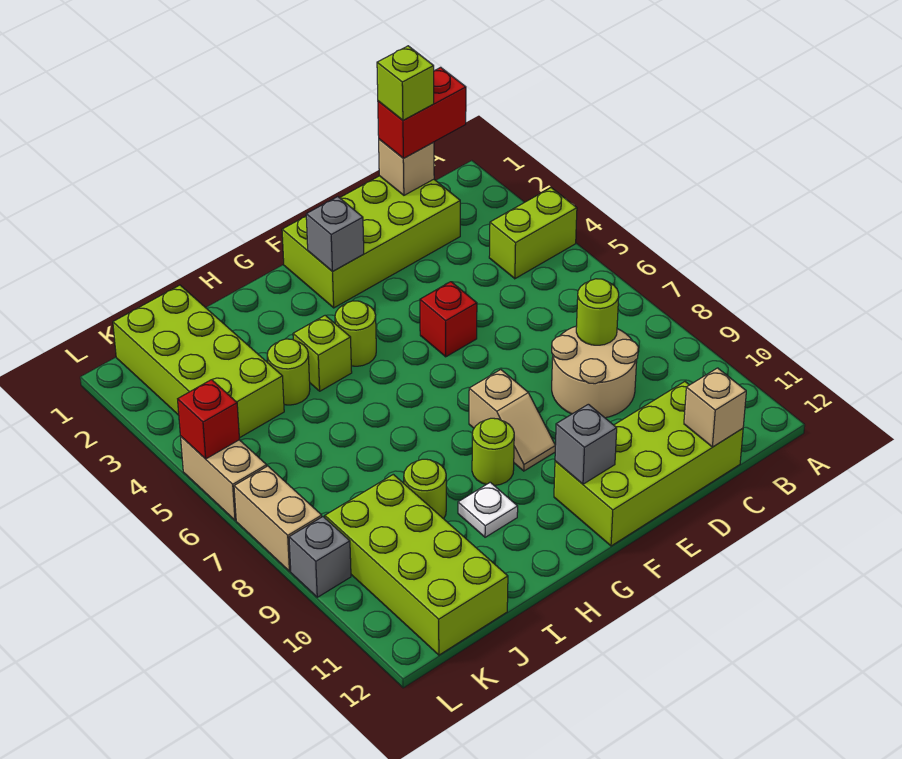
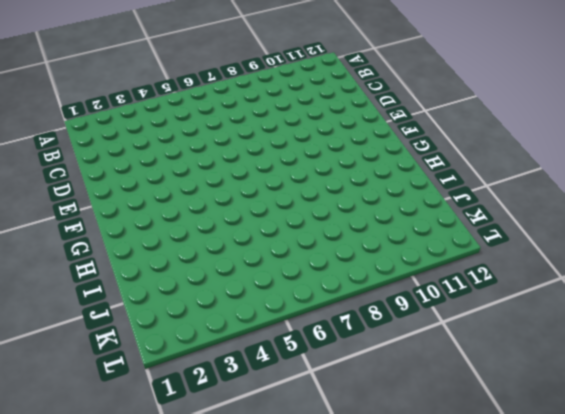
none -> lime 1x2 brick [489,188,577,279]
none -> lime 2x4 brick [282,176,460,308]
none -> tan 2x2 round brick [552,326,638,418]

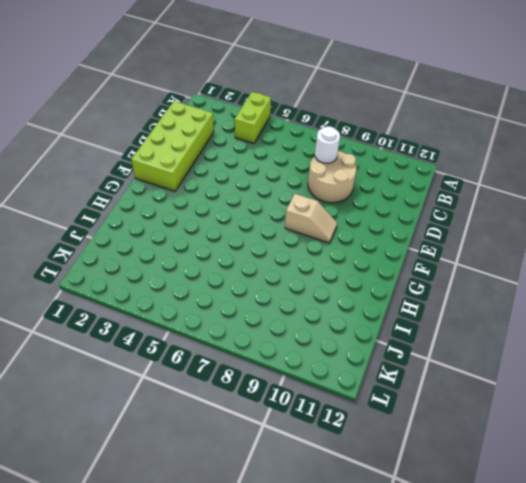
white 1x1 round brick [315,126,340,163] -> lime 1x1 round brick [576,279,619,345]
none -> lime 2x4 brick [554,382,743,546]
none -> red 1x1 brick [420,282,477,357]
none -> lime 1x1 round brick [335,301,376,366]

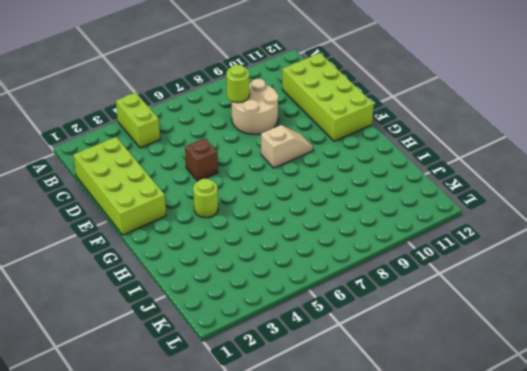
brown 1x1 brick [185,138,218,181] -> red 1x1 brick [420,282,477,357]
none -> lime 1x1 round brick [472,418,514,485]
none -> lime 1x1 brick [293,315,352,391]
none -> white 1x1 plate [458,482,518,537]

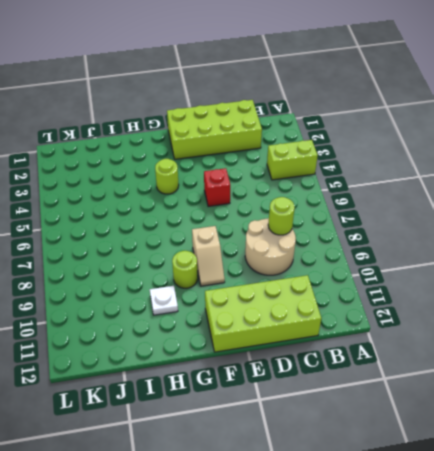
none -> lime 1x1 brick [293,315,352,391]
none -> lime 1x1 round brick [267,339,310,405]
none -> lime 1x1 round brick [404,459,446,519]

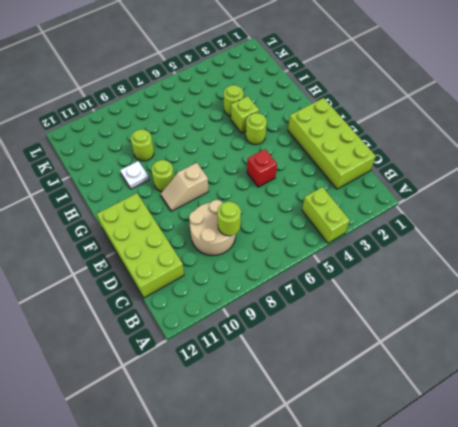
none -> lime 2x4 brick [113,285,284,438]
none -> lime 2x4 brick [325,474,508,655]
none -> tan 1x2 brick [181,437,267,520]

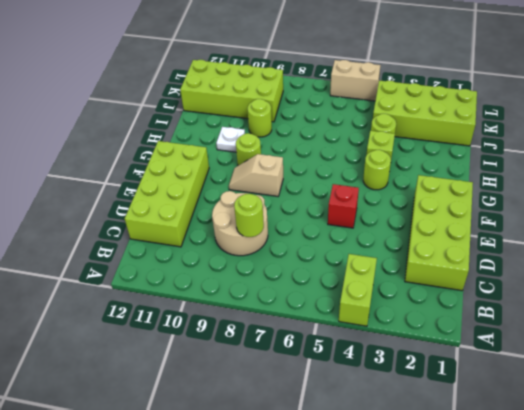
none -> tan 1x2 brick [234,466,322,571]
none -> grey 1x1 brick [289,517,351,597]
none -> tan 1x1 brick [379,139,434,195]

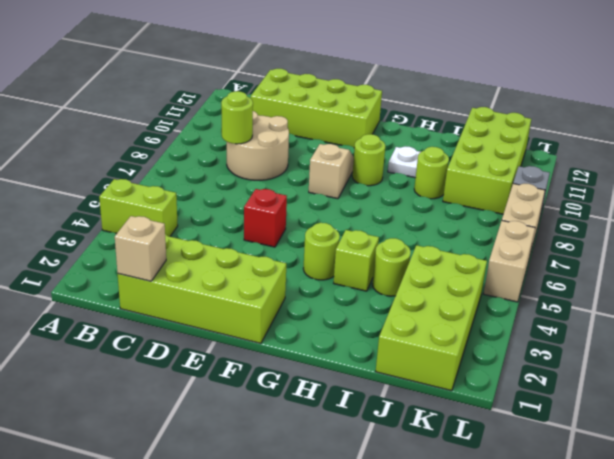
none -> tan 1x1 brick [684,368,746,447]
none -> grey 1x1 brick [306,197,364,272]
none -> grey 1x1 brick [555,404,617,484]

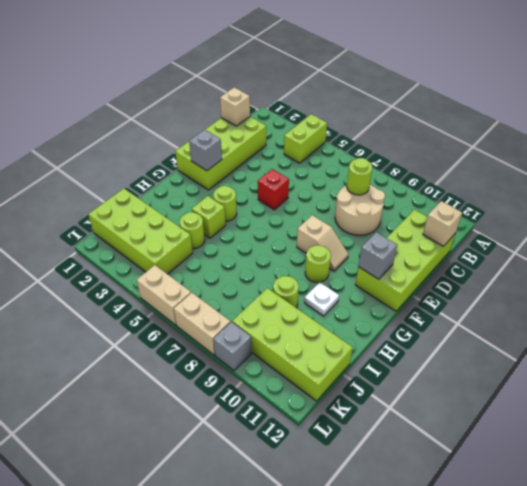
none -> red 1x1 brick [178,380,239,459]
none -> red 1x2 brick [378,67,466,158]
none -> lime 1x1 brick [377,46,434,120]

